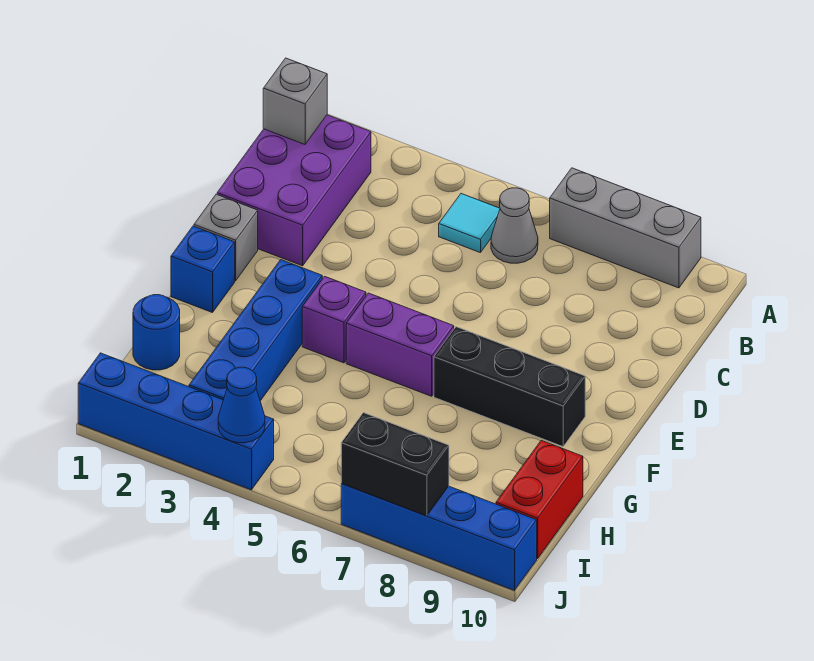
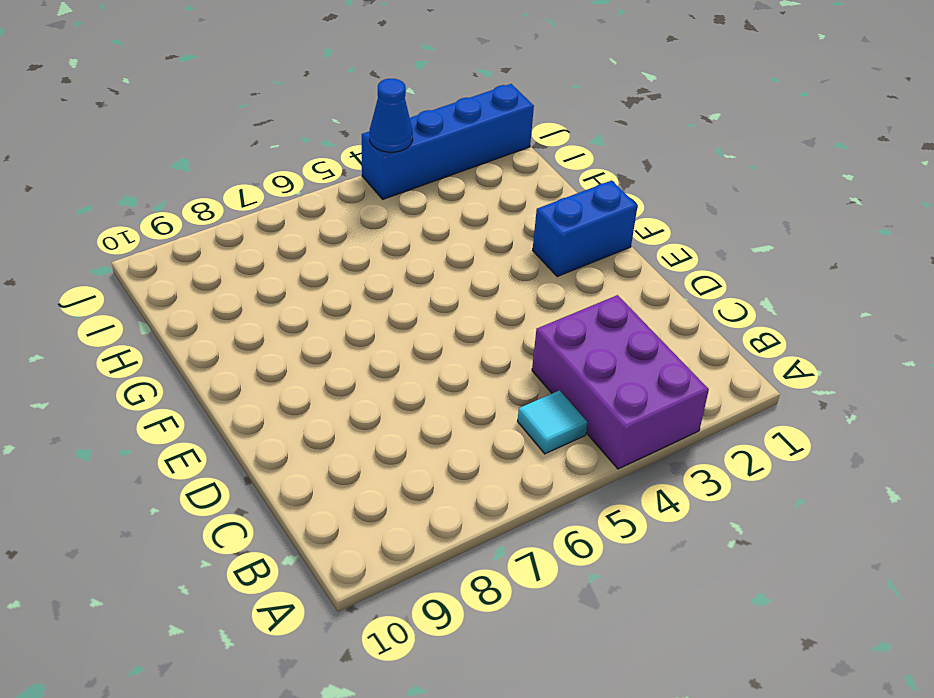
purple 2x3 brick [532,295,709,469] -> purple 2x3 brick moved to [217,115,371,266]
blue 1x2 brick [533,181,637,277] -> blue 1x1 brick [171,226,235,313]
none -> grey 1x3 brick [550,168,701,288]
none -> grey 1x1 cone [491,188,538,263]
none -> grey 1x1 brick [194,194,258,281]

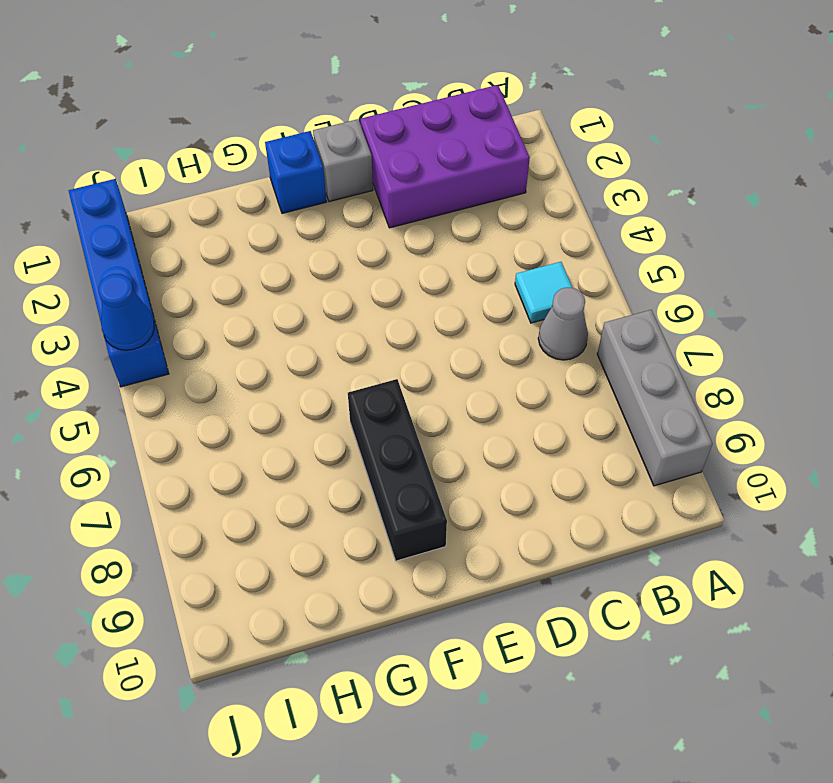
none -> blue 1x4 brick [189,260,322,401]
none -> purple 1x1 brick [302,276,366,363]
none -> purple 1x2 brick [346,293,454,396]

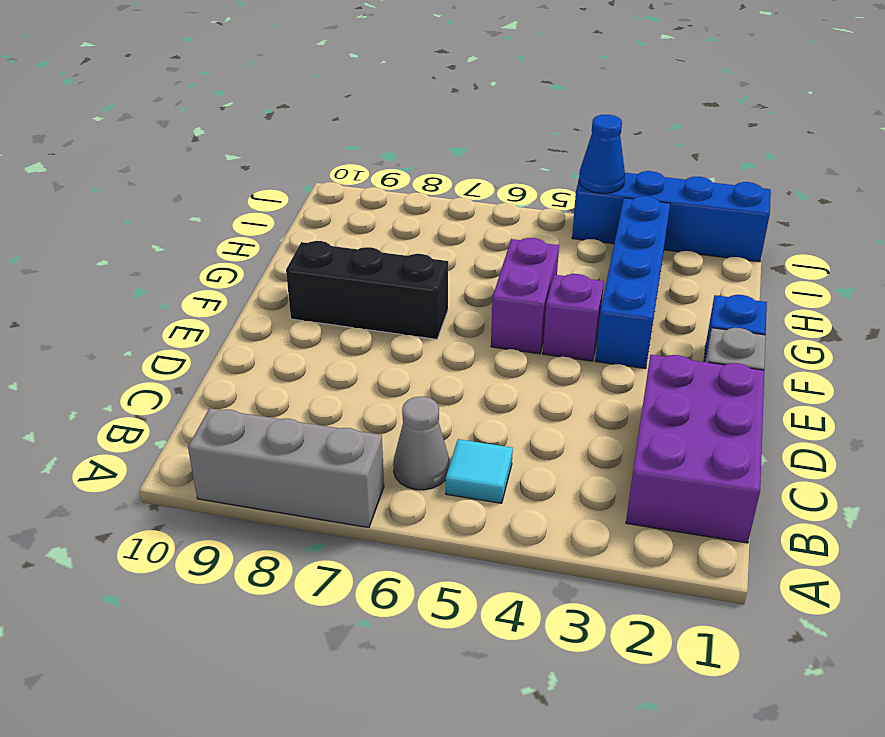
purple 1x2 brick [491,238,559,354] -> purple 1x2 brick turned to [346,293,454,396]
none -> blue 1x1 round brick [133,295,180,370]
none -> red 1x2 brick [496,440,583,559]
none -> blue 1x4 brick [341,484,537,590]

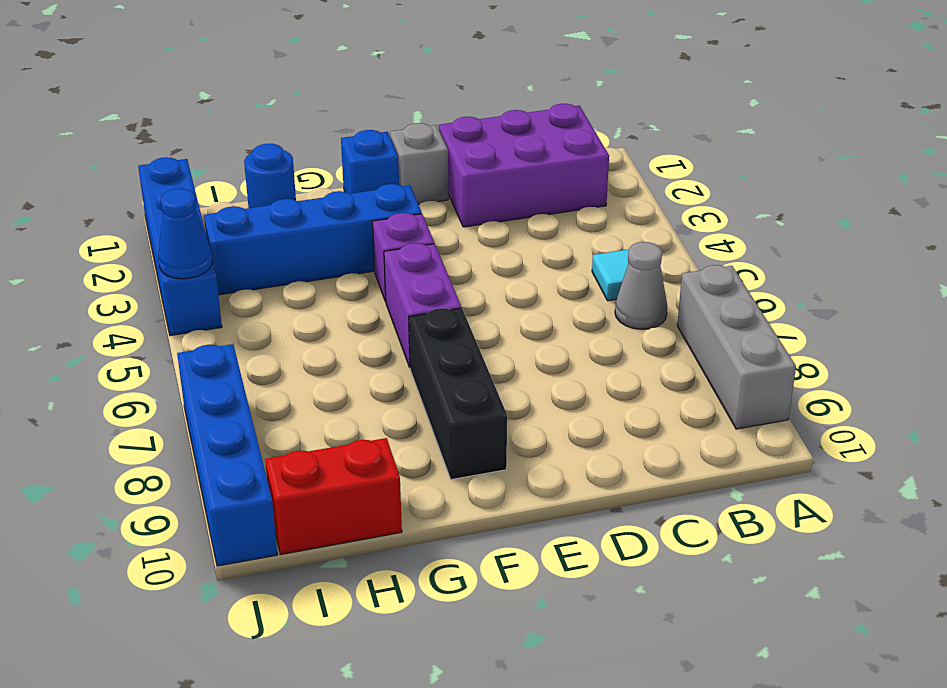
none -> grey 1x1 brick [263,58,327,144]
none -> black 1x2 brick [341,413,449,516]

